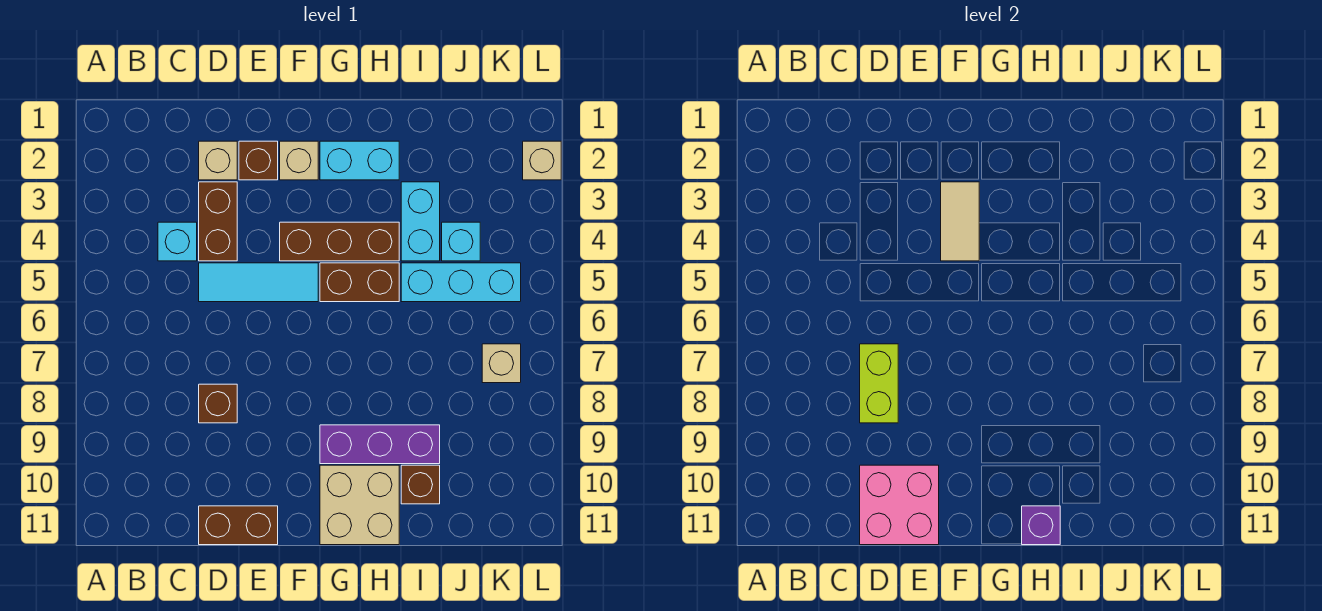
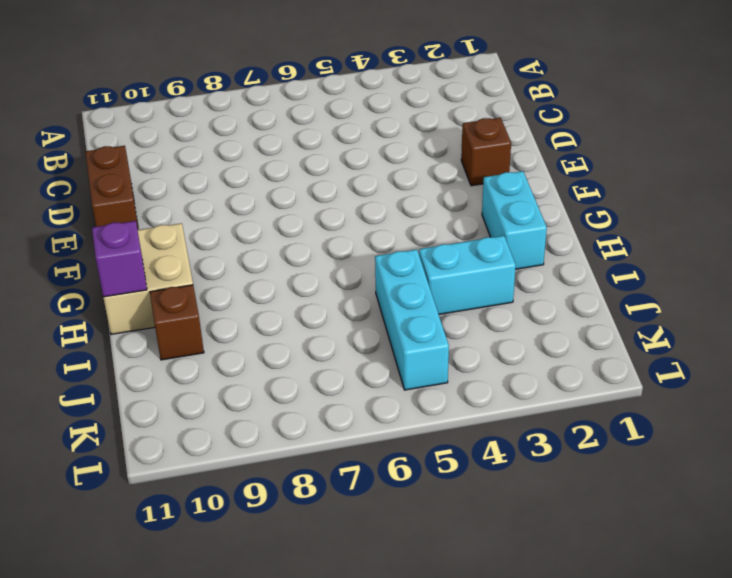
none -> cyan 1x1 brick [158,222,197,261]
none -> tan 1x1 brick [199,141,237,180]
none -> brown 1x2 brick [199,182,237,261]

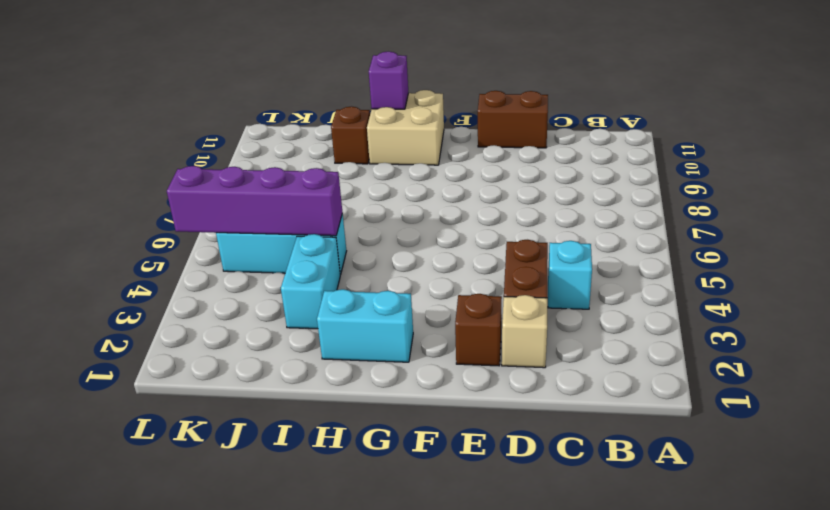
purple 1x4 brick [167,166,343,236] -> none
none -> cyan 1x3 tile [199,263,318,302]
none -> brown 1x1 brick [199,384,237,423]
none -> tan 1x1 brick [280,141,318,180]

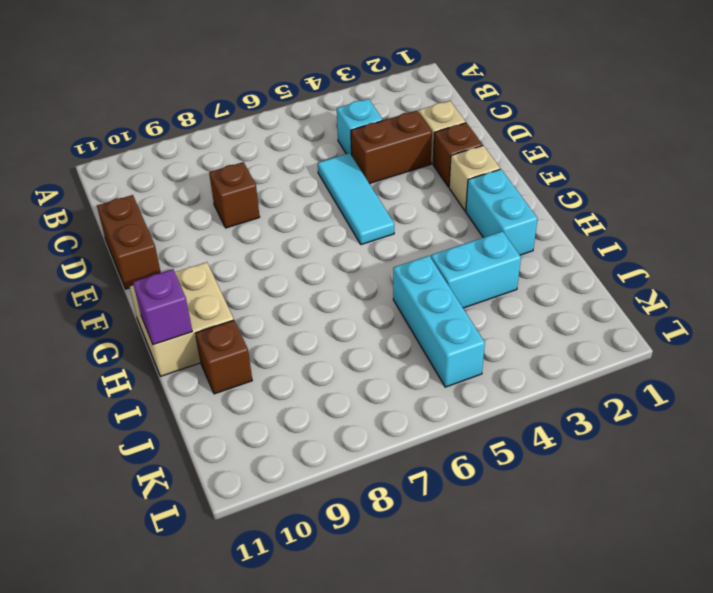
none -> brown 1x3 brick [280,222,399,261]
none -> brown 1x2 brick [320,263,399,302]
none -> purple 1x3 brick [320,425,440,464]

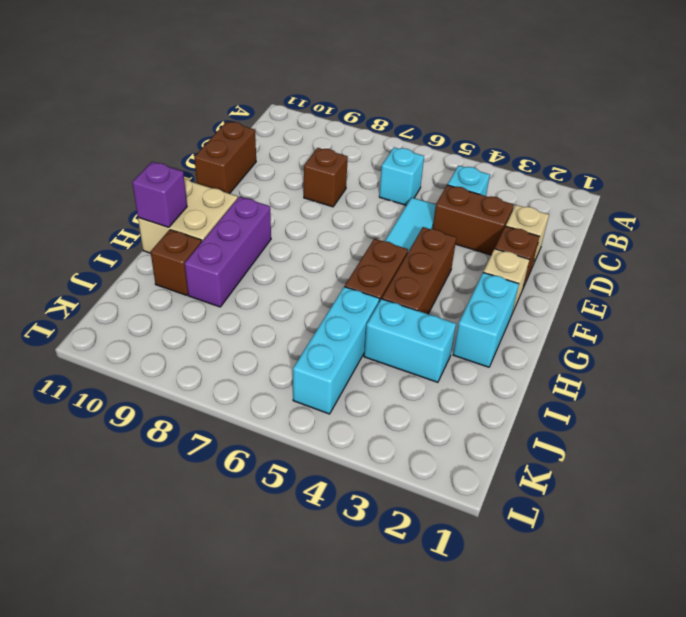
cyan 1x1 brick [379,147,424,205] -> cyan 1x1 brick moved to [442,222,480,261]
none -> tan 1x1 brick [482,344,521,383]
none -> tan 1x1 brick [523,141,561,180]
none -> lime 1x2 brick [860,344,898,423]

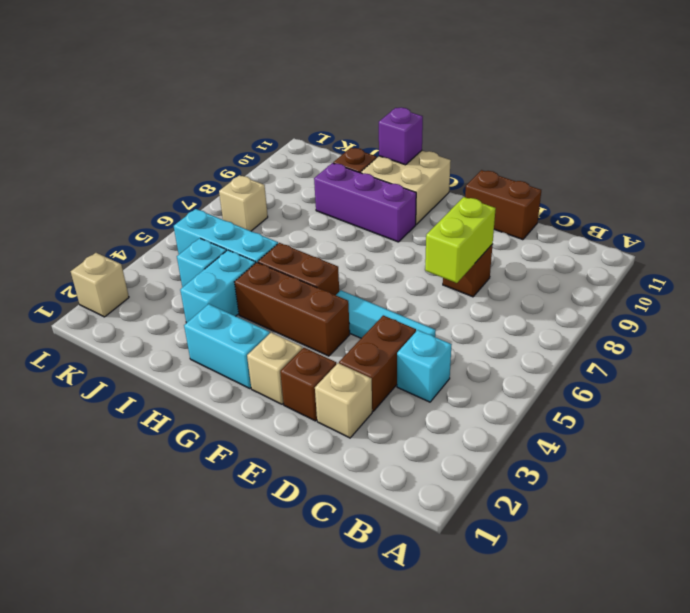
none -> pink 2x2 brick [860,465,939,545]
none -> tan 1x2 tile [941,182,979,261]

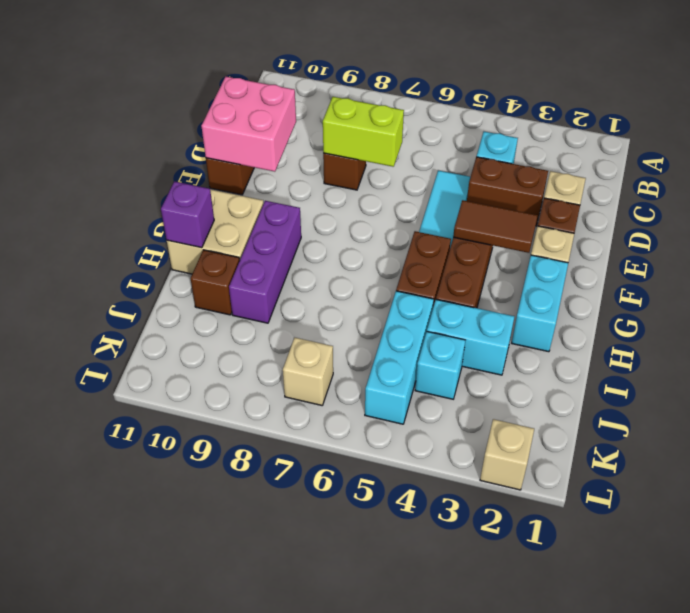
brown 1x2 tile [453,200,538,253] -> tan 1x2 tile [941,182,979,261]

